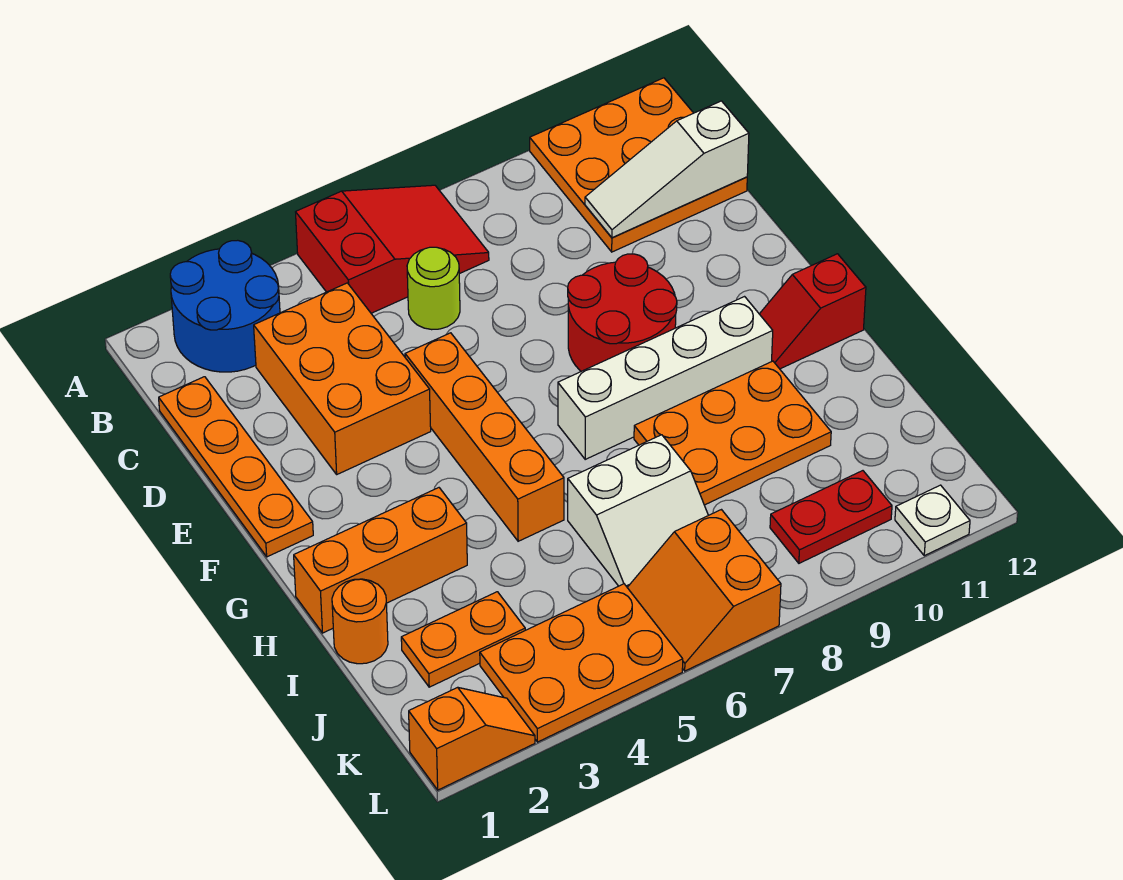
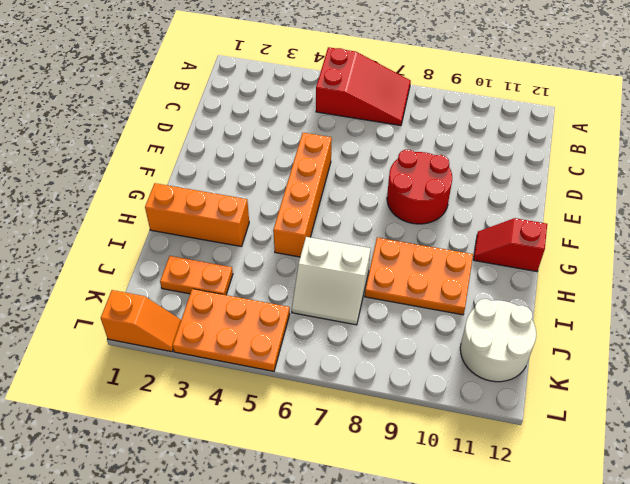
white 2x2 round brick [460,299,536,382] -> none
none -> blue 2x2 round brick [170,240,280,372]
none -> orange 3x3 plate [530,78,747,252]
none -> orange 1x4 plate [159,377,313,557]

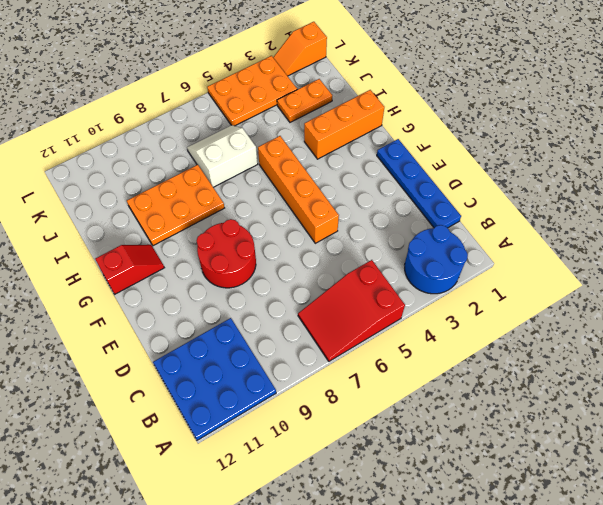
blue 3x3 plate [153,318,276,441] -> orange 3x3 plate [530,78,747,252]
blue 1x4 plate [377,139,461,228] -> orange 1x4 plate [159,377,313,557]
none -> orange 2x3 brick [254,283,431,474]
none -> lime 1x1 round brick [407,247,460,330]
none -> white 1x4 brick [558,297,773,459]

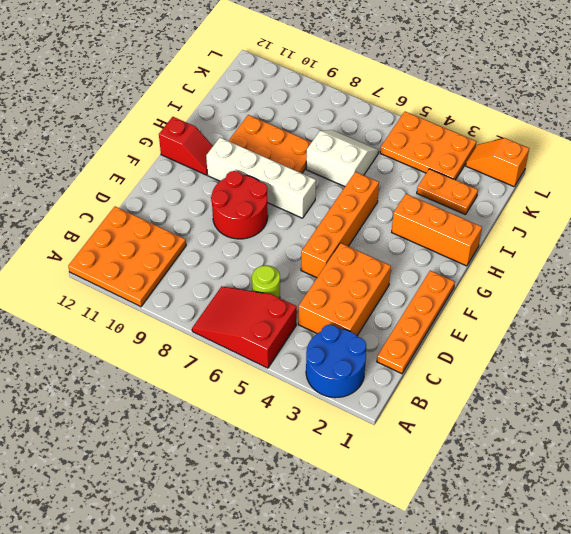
none -> orange 1x1 round brick [332,579,388,664]
none -> orange 2x2 slope [627,510,781,671]
none -> red 1x2 plate [770,471,892,563]

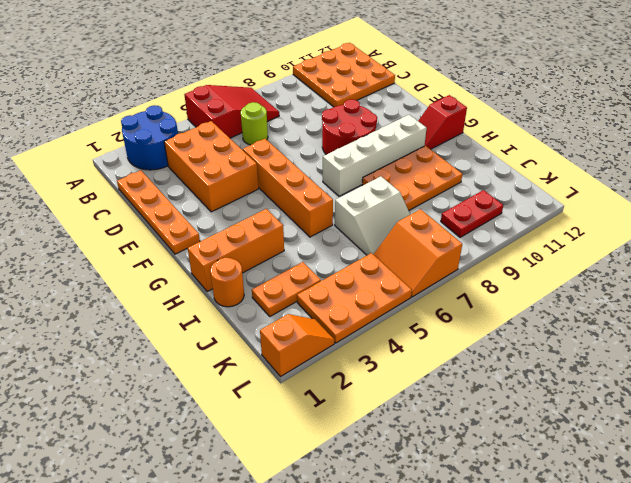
none -> white 1x1 plate [895,485,970,556]
none -> white 1x3 slope [585,101,749,238]

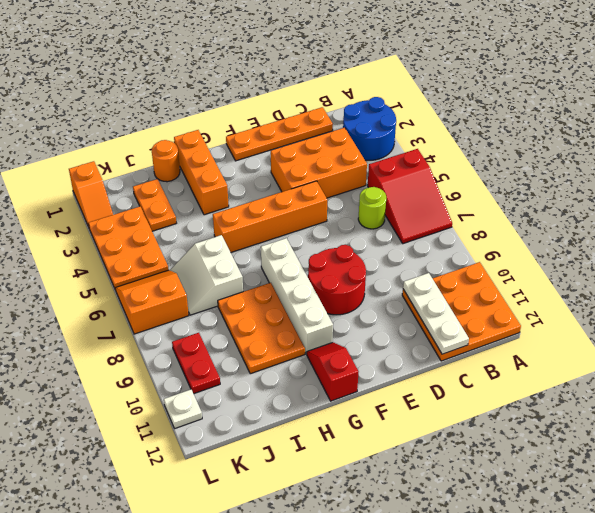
white 1x3 plate [403,273,469,354] -> white 1x3 slope [585,101,749,238]

